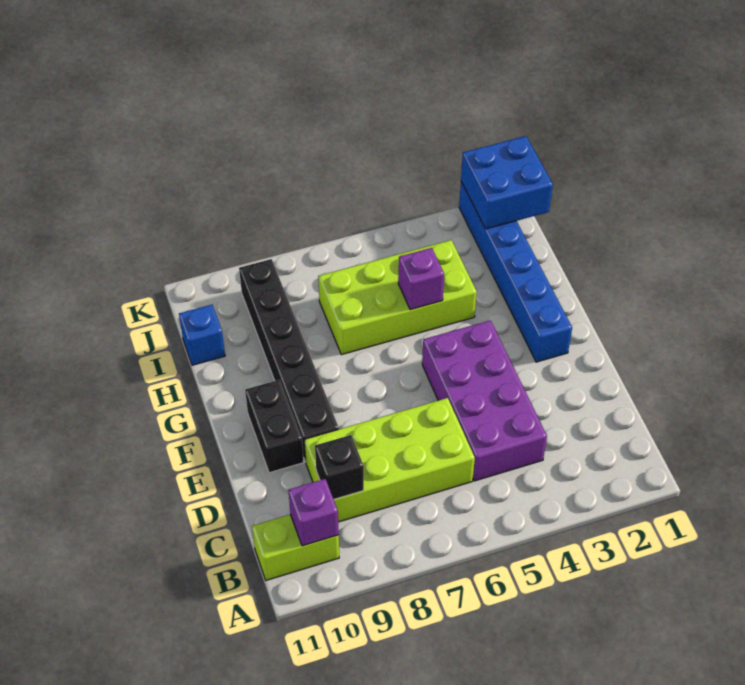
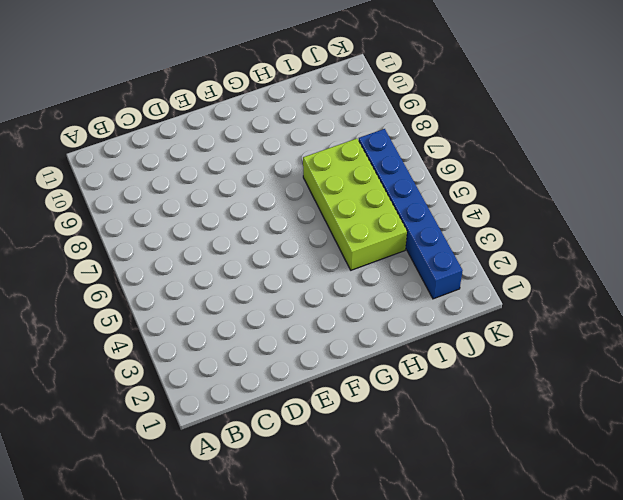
blue 1x6 brick [359,129,463,299] -> blue 1x6 brick turned to [459,182,572,362]
none -> lime 1x2 brick [252,514,339,580]
none -> purple 2x4 brick [422,320,547,481]
none -> lime 2x4 brick [304,398,475,522]

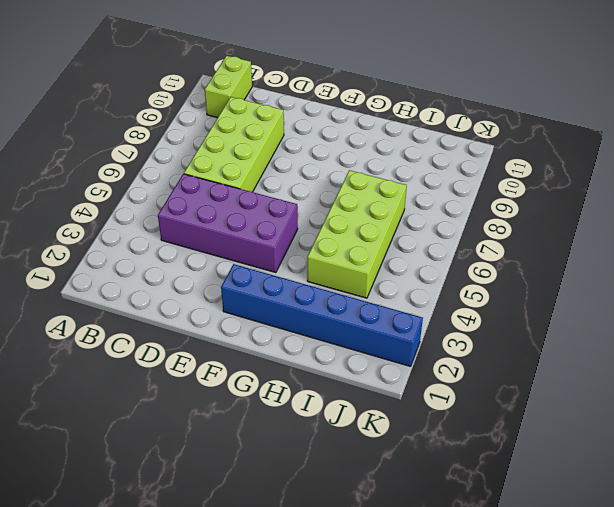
none -> black 1x6 brick [239,259,339,462]
none -> black 1x2 brick [245,380,304,473]
none -> blue 1x1 brick [179,305,225,365]

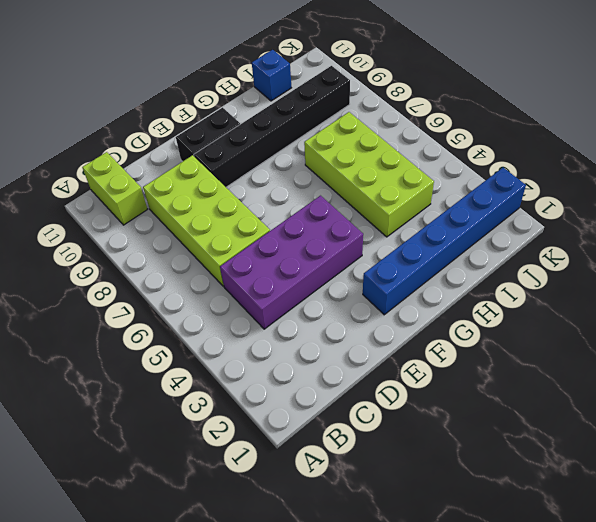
none -> purple 1x1 brick [288,479,339,546]
none -> black 1x1 brick [315,435,364,499]
none -> purple 1x1 brick [398,248,444,310]

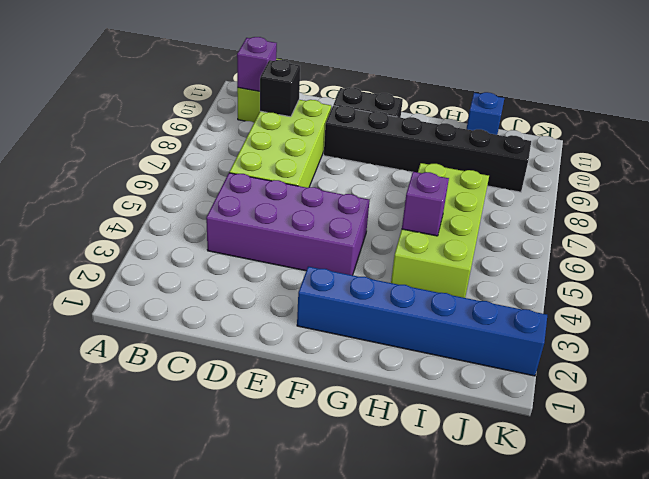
none -> blue 2x2 brick [461,136,553,229]

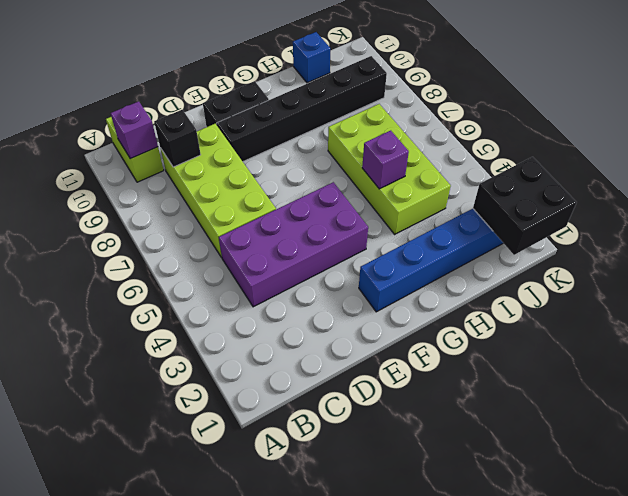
black 2x2 brick [473,157,577,255] -> blue 2x2 brick [461,136,553,229]

